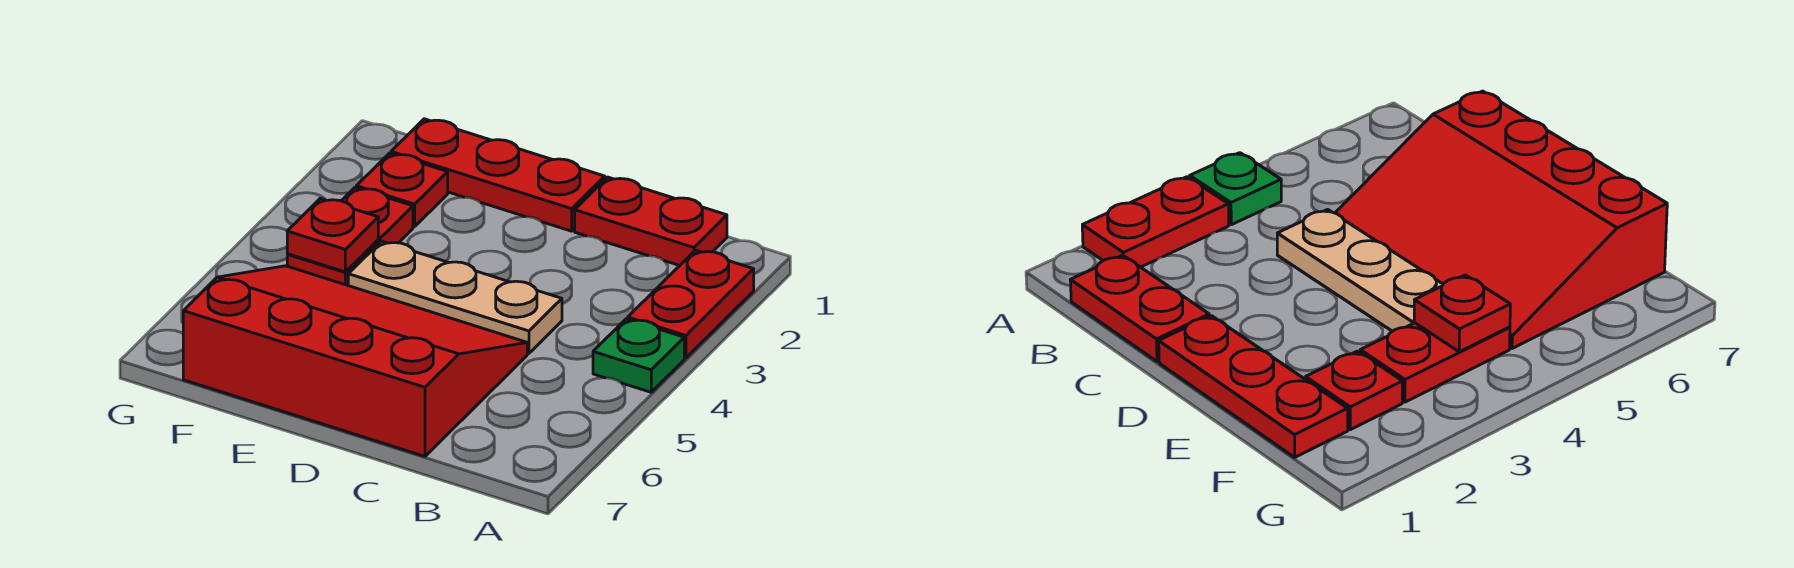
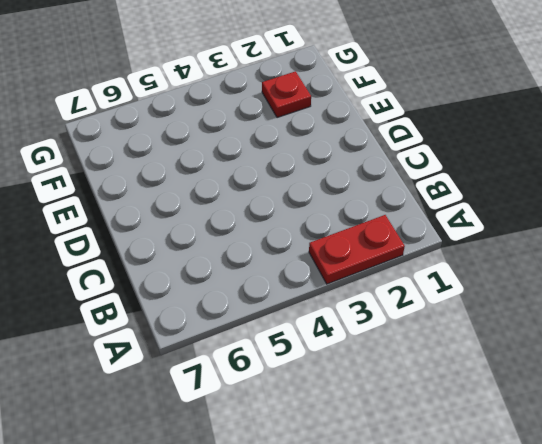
none -> green 1x1 plate [593,319,684,392]
none -> red 1x2 plate [575,177,727,266]

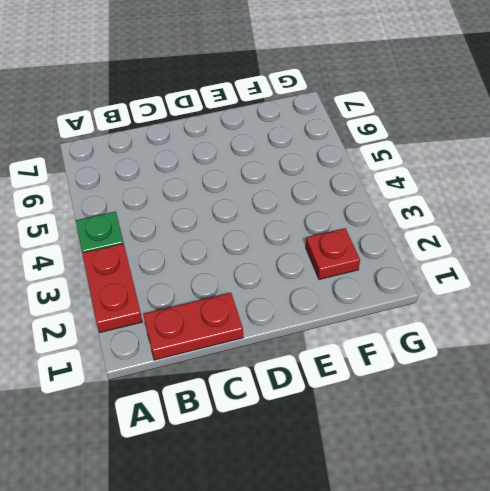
none -> tan 1x3 plate [348,241,562,354]
none -> red 3x4 slope [183,266,527,456]

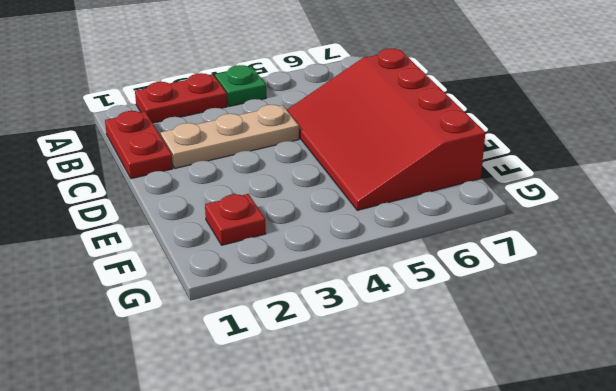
tan 1x3 plate [161,105,299,168] -> tan 1x3 plate turned to [348,241,562,354]
none -> red 1x3 plate [391,119,605,231]
none -> red 1x2 plate [287,188,413,285]

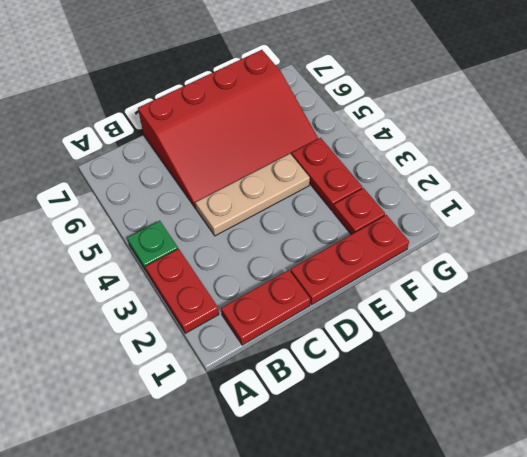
none -> red 1x1 plate [287,199,378,272]

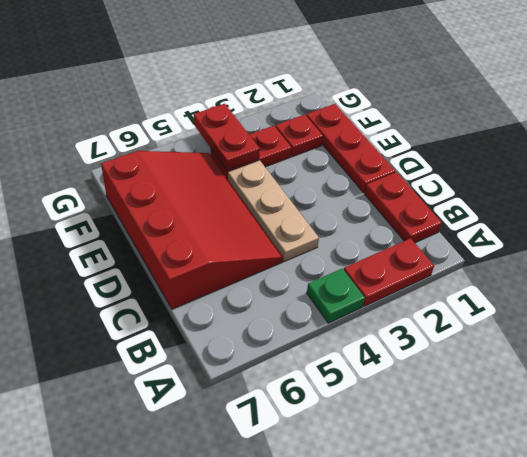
red 1x2 plate [194,104,260,171] -> red 1x1 plate [287,199,378,272]

